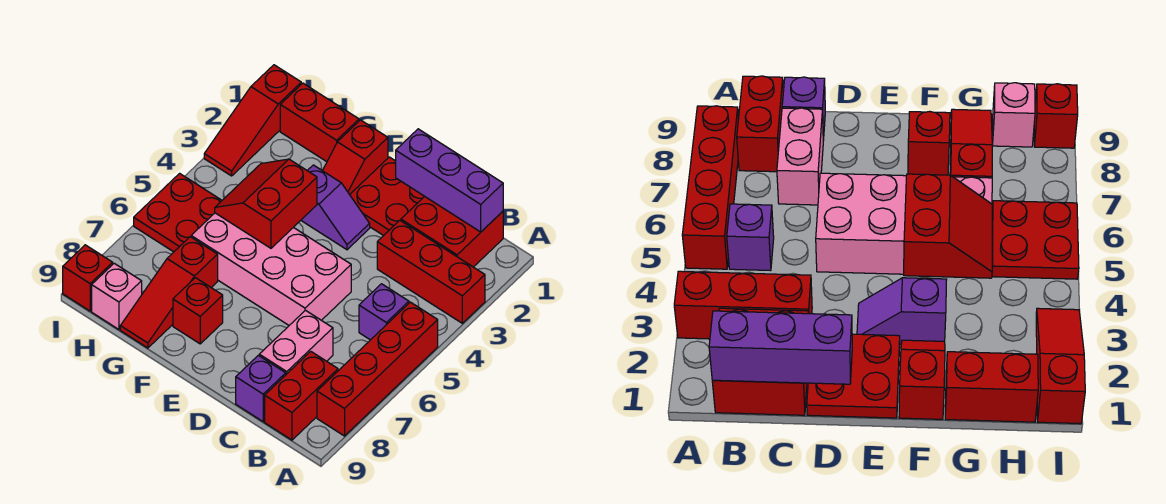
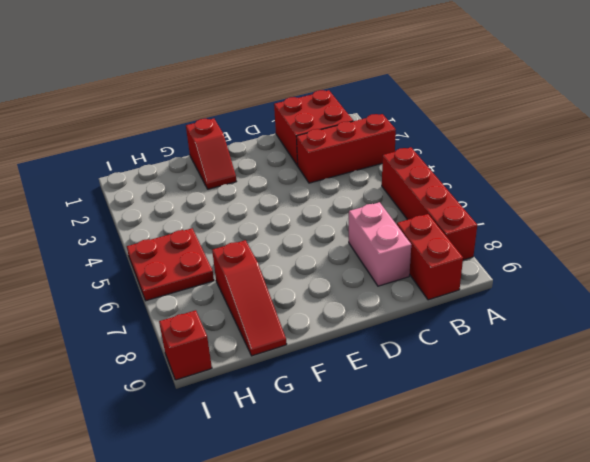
none -> purple 1x1 brick [359,284,409,340]
none -> purple 1x1 brick [236,355,286,422]
none -> red 2x2 plate [350,157,425,236]

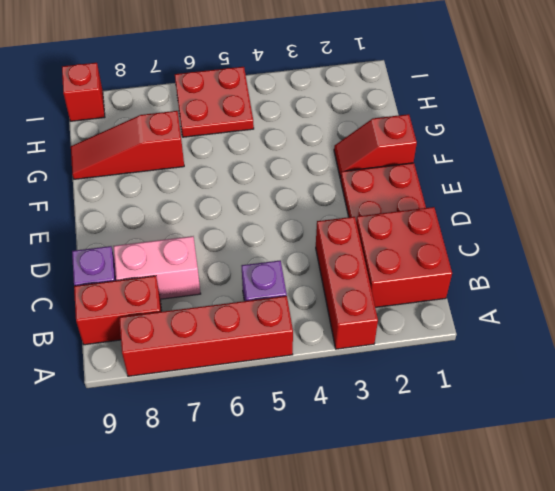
none -> pink 2x4 brick [191,213,351,325]
none -> purple 1x2 slope [301,165,370,250]
none -> red 1x1 brick [173,278,223,344]

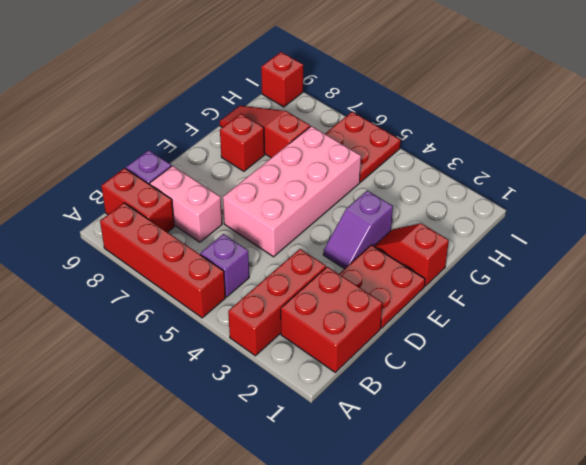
none -> red 1x2 brick [280,83,359,162]
none -> pink 1x1 brick [92,263,142,329]
none -> red 1x3 slope [204,65,301,176]

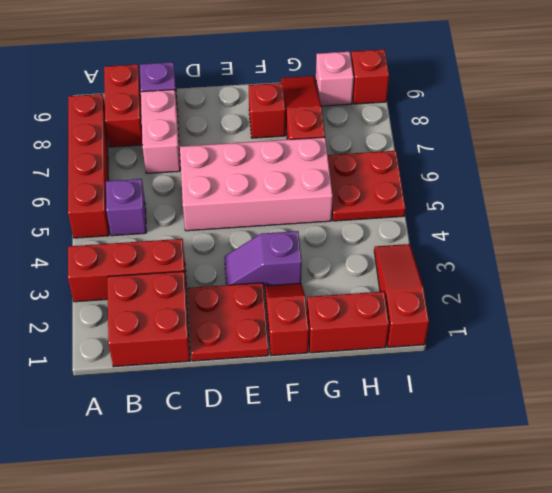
none -> purple 1x3 brick [396,129,503,232]
none -> red 2x2 slope [215,159,317,248]

